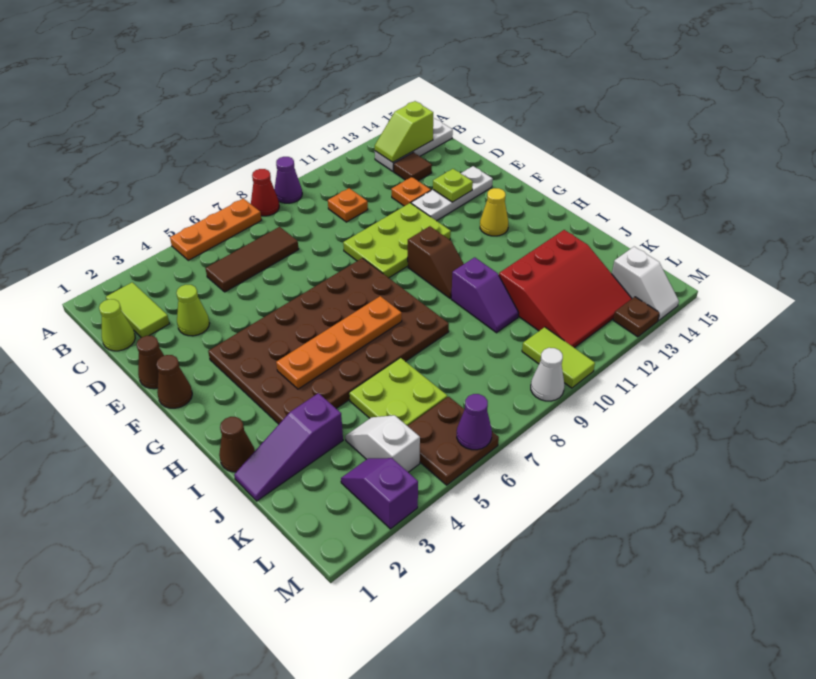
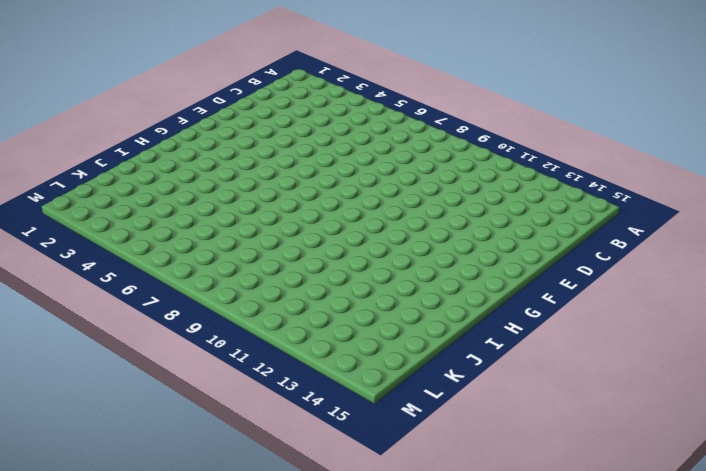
none -> orange 1x3 plate [170,198,261,260]
none -> red 1x1 cone [251,169,279,216]
none -> purple 1x1 cone [274,157,302,203]
none -> lime 1x2 tile [106,282,170,337]

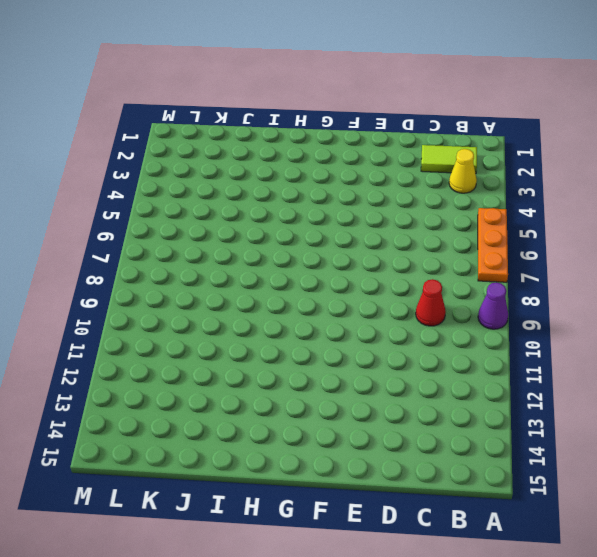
yellow 1x1 cone [449,149,477,193] -> yellow 1x1 cone moved to [480,188,508,236]
red 1x1 cone [416,279,446,326] -> red 1x1 cone moved to [251,169,279,216]
none -> white 1x3 plate [375,118,453,171]
none -> lime 1x1 cone [99,299,135,351]
none -> brown 1x3 tile [205,227,299,292]
none -> orange 1x1 plate [328,188,368,222]

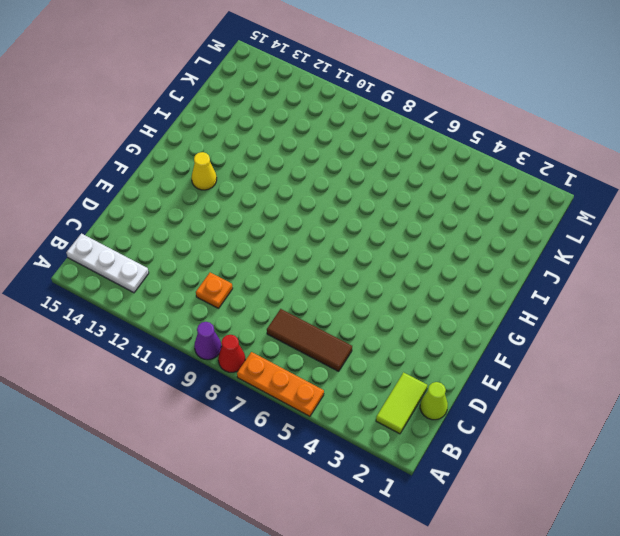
none -> brown 1x1 tile [394,152,432,181]
none -> lime 1x1 cone [176,285,210,336]
none -> orange 1x1 plate [391,177,431,206]
none -> brown 1x1 cone [137,336,164,389]

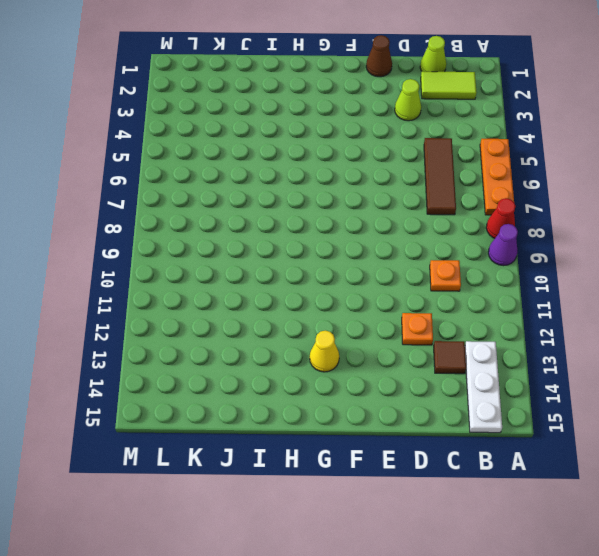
none -> lime 2x3 plate [343,203,451,278]
none -> white 1x3 plate [411,166,493,221]
none -> brown 1x1 cone [156,355,192,408]
none -> brown 4x6 plate [208,258,449,424]

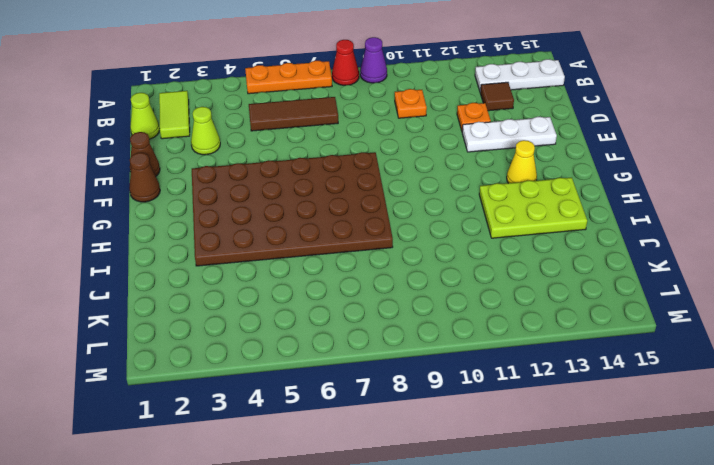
lime 2x3 plate [479,178,587,238] -> lime 2x3 plate moved to [343,203,451,278]
none -> brown 1x2 slope [408,226,464,298]
none -> brown 1x1 cone [219,417,255,472]
none -> purple 1x2 slope [451,257,519,333]
none -> purple 1x3 slope [234,393,343,501]

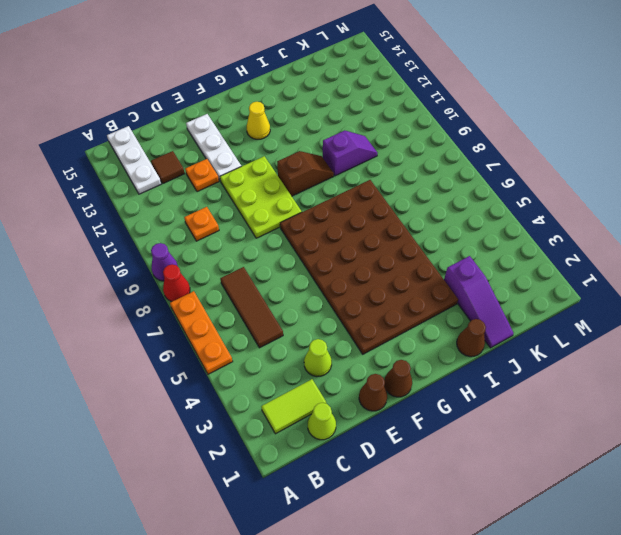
none -> lime 2x2 plate [349,358,447,426]
none -> red 3x3 slope [499,230,632,348]
none -> white 1x2 slope [345,415,420,472]
none -> purple 1x2 slope [341,458,418,529]

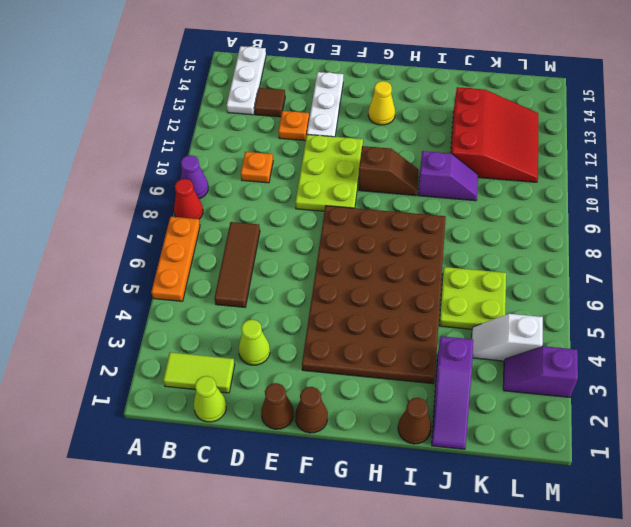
none -> brown 2x2 plate [408,397,499,485]
none -> lime 1x2 tile [522,327,595,388]
none -> white 1x2 slope [612,247,679,321]
none -> white 1x1 cone [531,348,564,401]

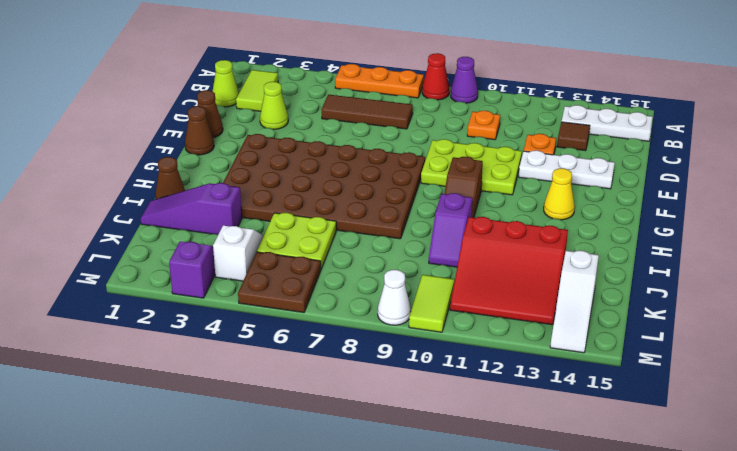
white 1x3 slope [550,251,599,353] -> white 1x2 slope [612,247,679,321]
none -> brown 1x1 plate [613,297,660,337]
none -> lime 1x2 slope [375,101,433,162]
none -> lime 1x1 plate [433,169,473,202]
none -> orange 1x4 plate [276,296,402,389]

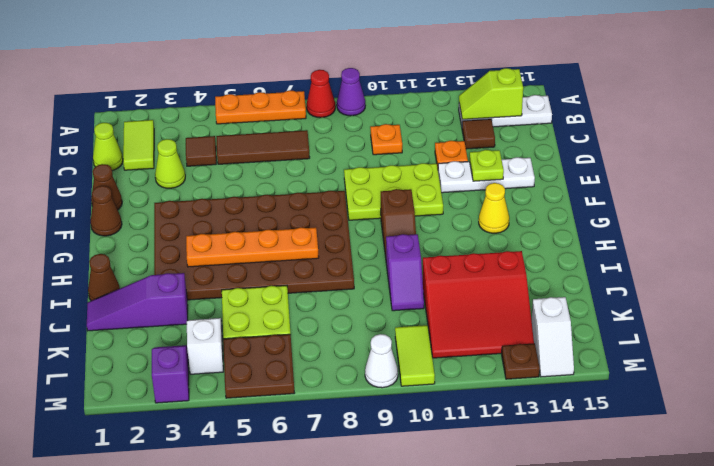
brown 1x1 tile [186,136,216,166] -> none
none -> purple 1x1 cone [457,394,492,450]

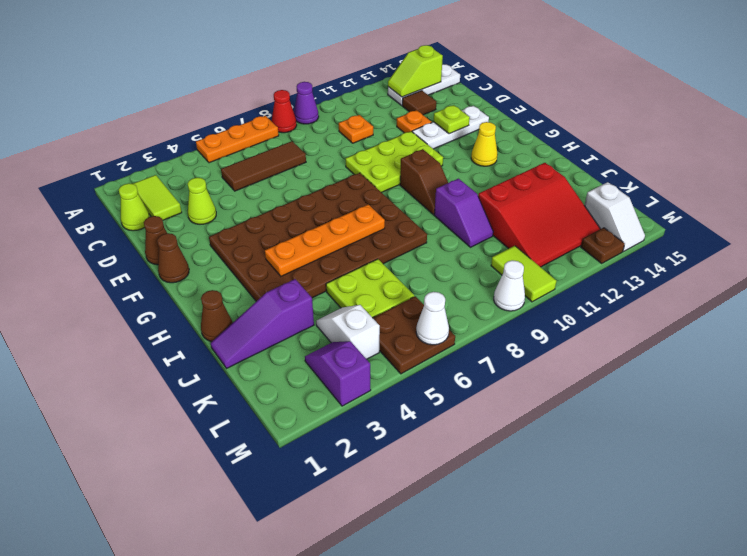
white 1x1 cone [416,292,449,345] -> purple 1x1 cone [457,394,492,450]

